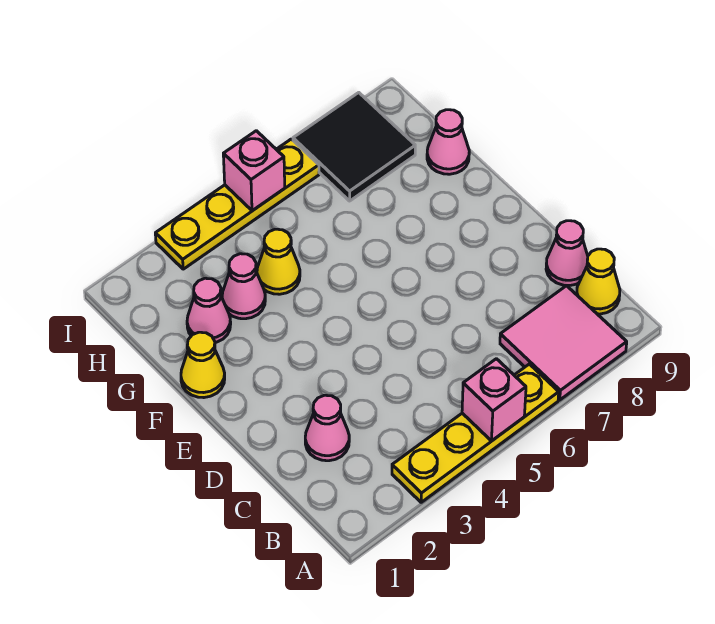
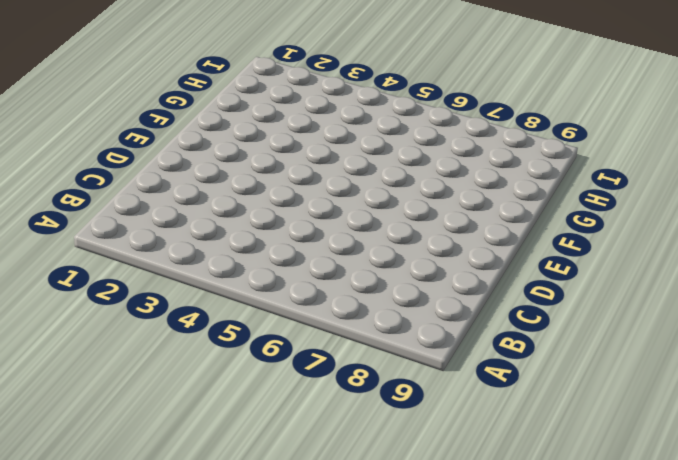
none -> yellow 1x4 plate [392,364,559,502]
none -> pink 2x2 tile [500,286,627,400]
none -> yellow 1x1 cone [577,249,620,314]

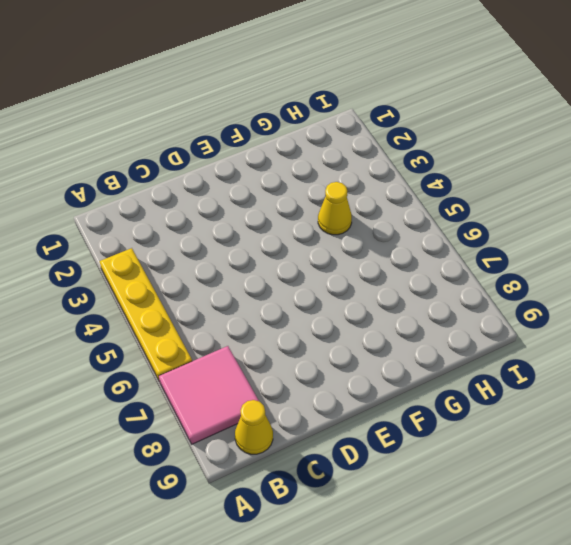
none -> pink 1x1 cone [305,395,349,461]
none -> pink 1x1 cone [546,221,588,286]
none -> yellow 1x1 cone [181,332,225,398]

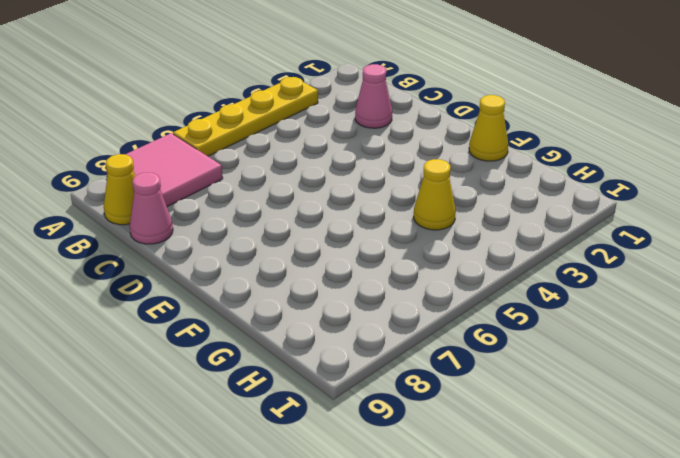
none -> pink 1x1 cone [187,278,231,343]
none -> pink 1x1 cone [222,254,265,319]
none -> pink 1x1 cone [427,110,469,174]

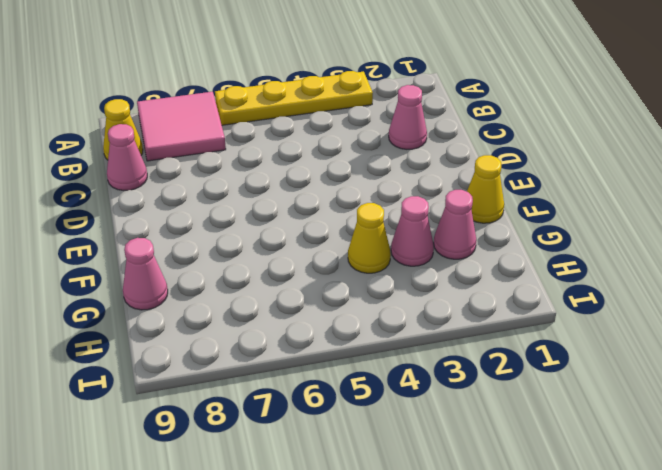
none -> black 2x2 tile [293,93,415,201]
none -> yellow 1x4 plate [155,139,319,269]
none -> pink 1x1 brick [462,359,526,441]

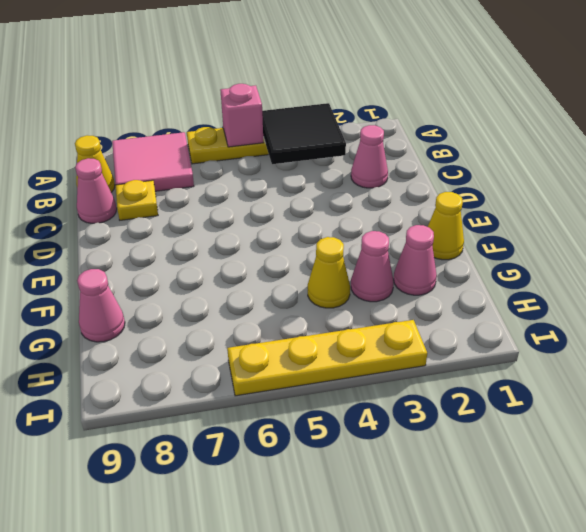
black 2x2 tile [262,103,346,164] -> black 2x2 tile moved to [293,93,415,201]
yellow 1x1 plate [116,180,158,220] -> none
none -> pink 1x1 brick [223,131,285,211]

